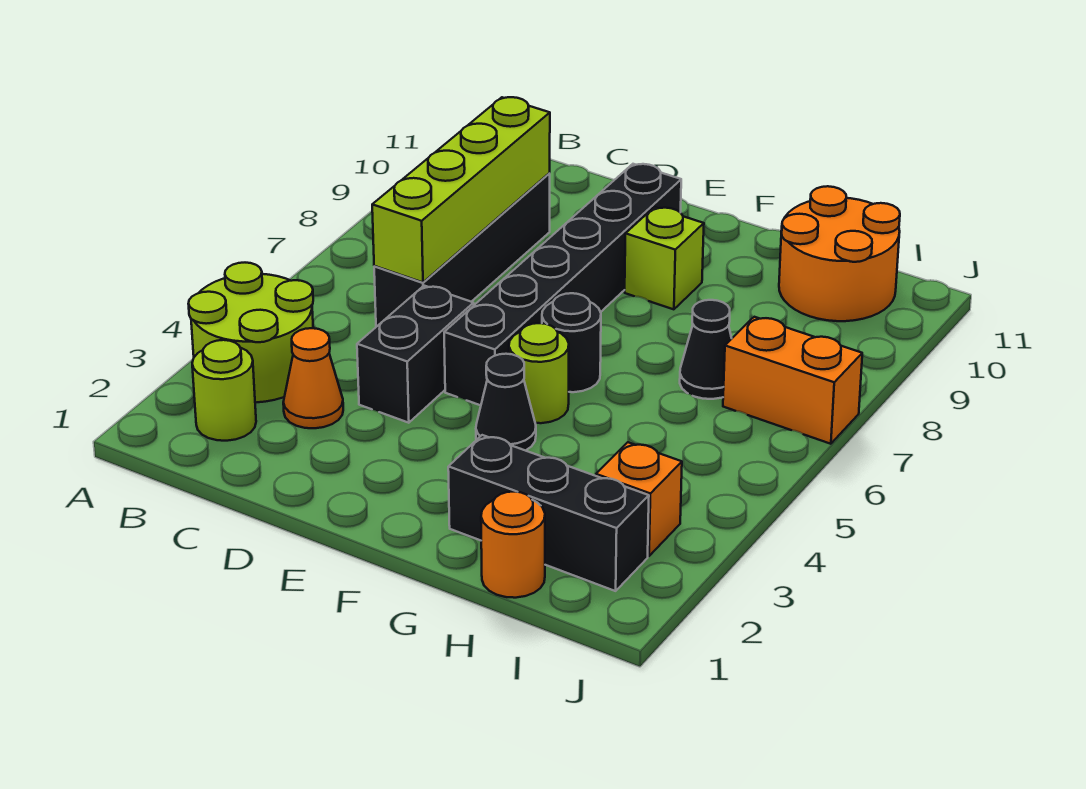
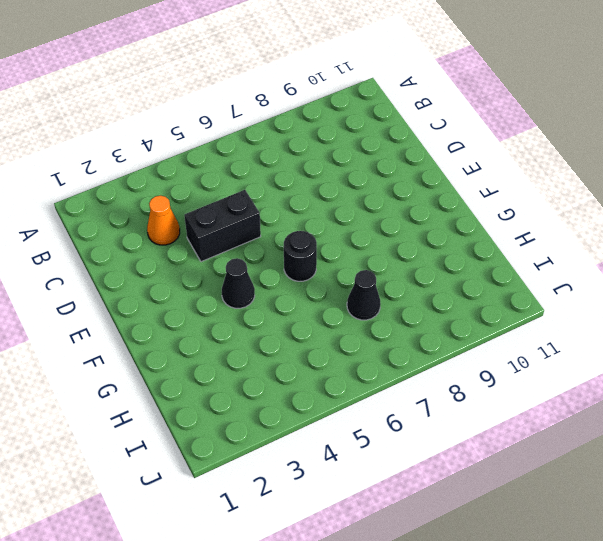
none -> lime 2x2 round brick [188,263,313,403]
none -> lime 1x1 round brick [192,340,256,441]
none -> black 1x4 brick [374,173,550,327]

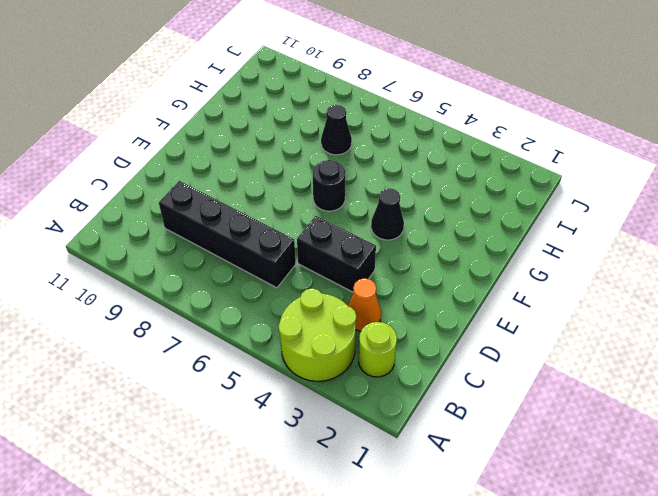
none -> black 1x6 brick [444,164,681,405]
none -> lime 1x1 round brick [509,323,569,423]
none -> lime 1x1 brick [625,207,704,309]

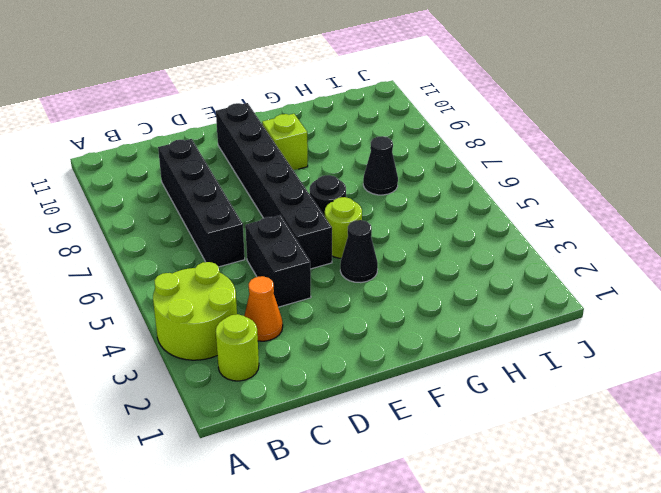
none -> black 1x3 brick [448,435,649,591]
none -> orange 1x1 round brick [481,492,545,598]
none -> orange 2x2 round brick [779,186,900,321]

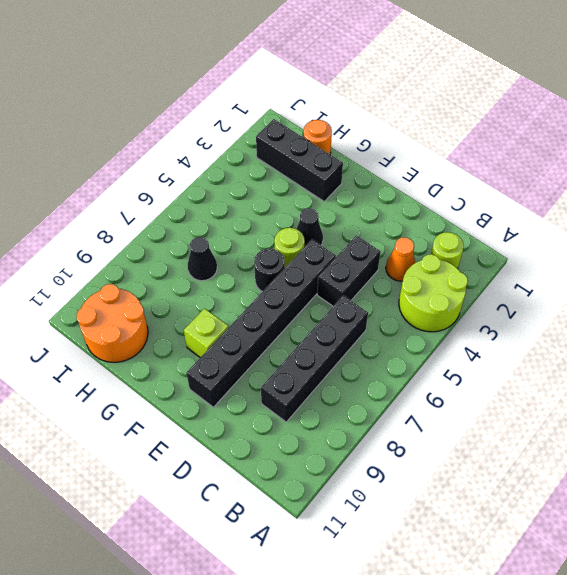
none -> orange 1x1 brick [596,442,682,556]
none -> orange 1x2 brick [723,317,862,444]
none -> lime 1x4 brick [372,97,550,282]

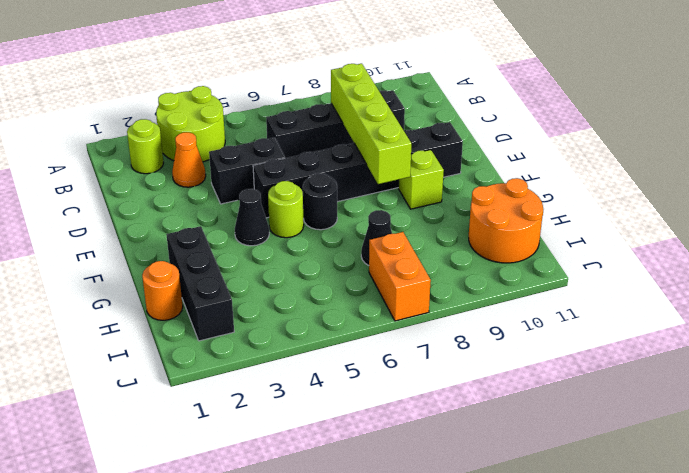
lime 1x4 brick [331,64,411,184] -> lime 1x4 brick turned to [372,97,550,282]
none -> orange 1x1 brick [596,442,682,556]

